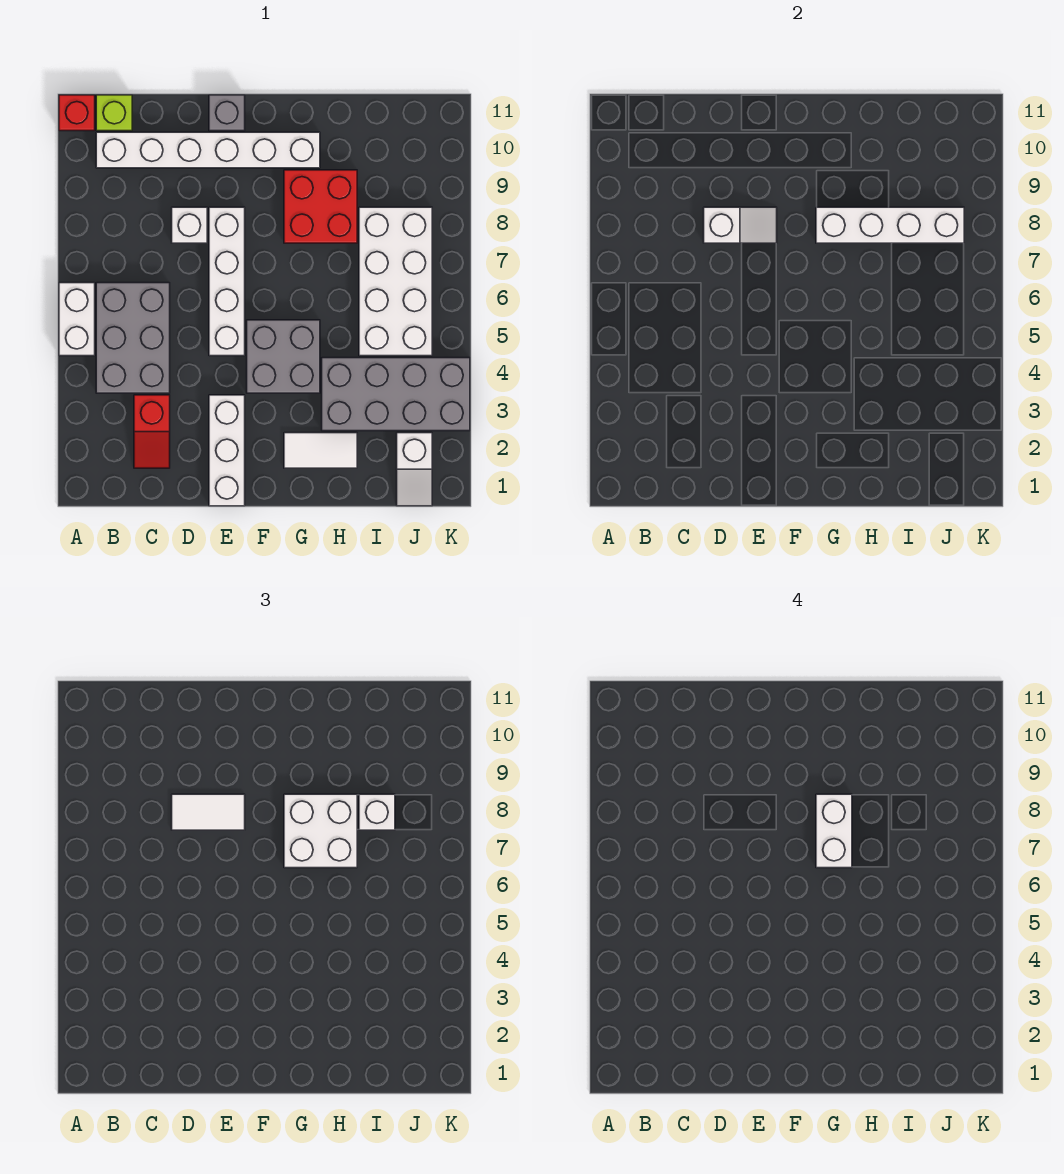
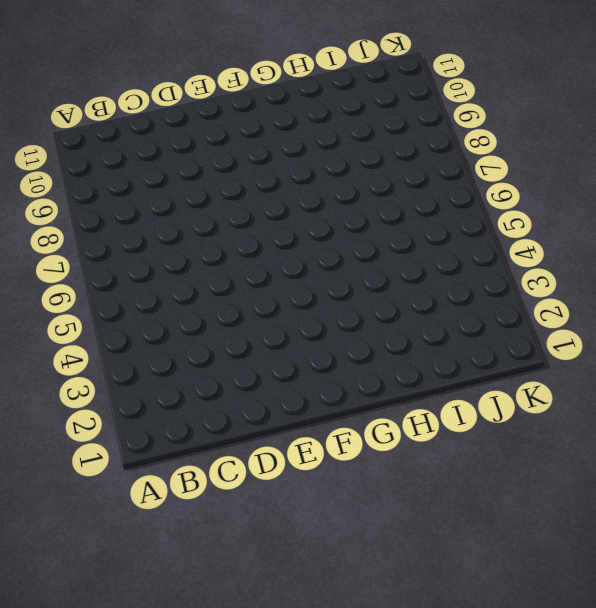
none -> white 1x2 brick [59,283,95,356]
none -> red 1x1 brick [59,95,95,131]
none -> grey 2x3 brick [96,283,170,393]

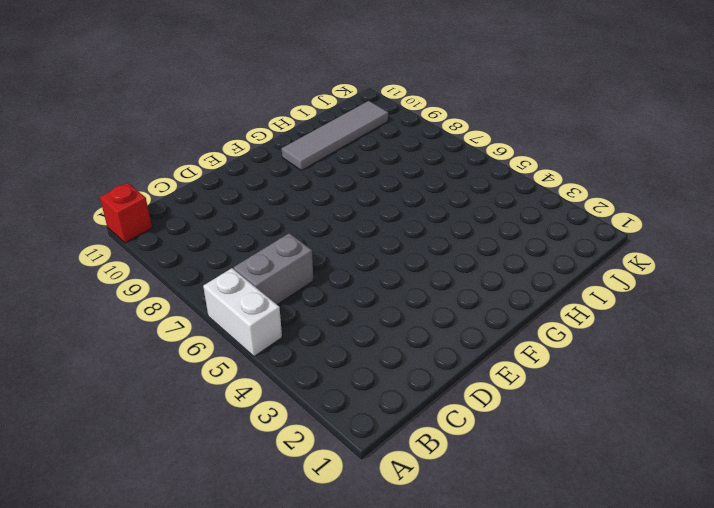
grey 1x2 brick [234,233,313,305] -> grey 2x3 brick [96,283,170,393]
grey 1x4 tile [282,101,388,171] -> white 1x6 brick [96,132,320,168]
none -> lime 1x1 brick [96,95,132,131]
none -> red 1x2 slope [134,395,170,468]
none -> white 1x1 brick [172,207,207,243]

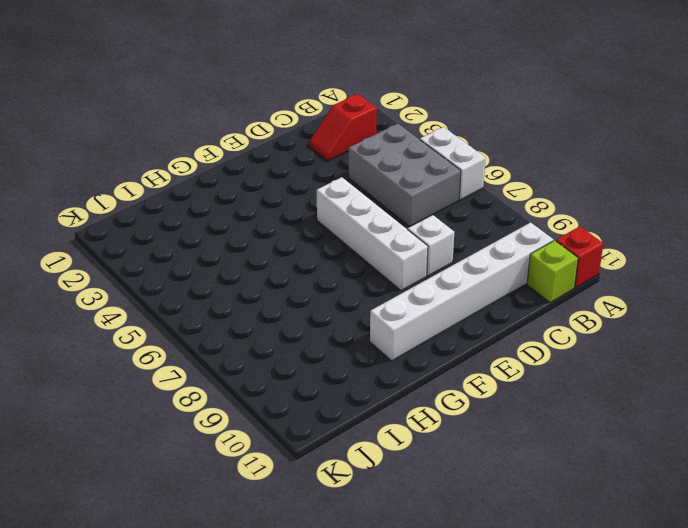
red 1x2 slope [309,94,377,161] -> red 1x2 slope turned to [134,395,170,468]
none -> white 1x3 brick [209,395,245,506]
none -> grey 1x1 brick [209,95,245,131]
none -> grey 2x2 brick [247,320,320,393]

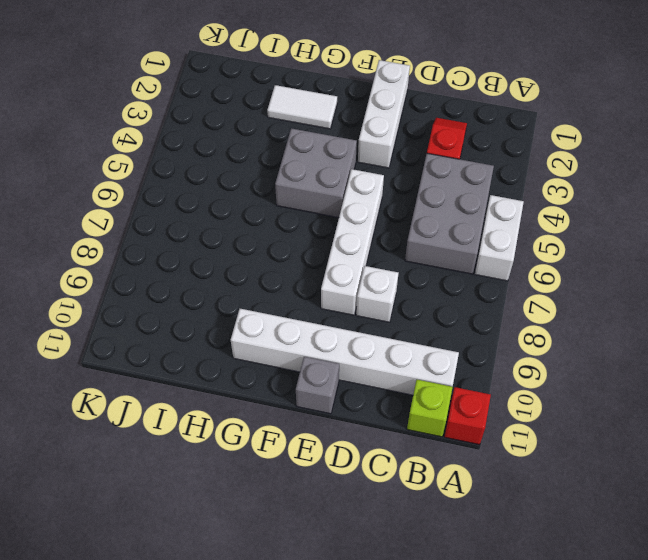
none -> red 2x2 brick [284,170,357,243]
none -> grey 2x4 brick [322,358,470,431]
none -> white 2x4 brick [359,207,432,356]

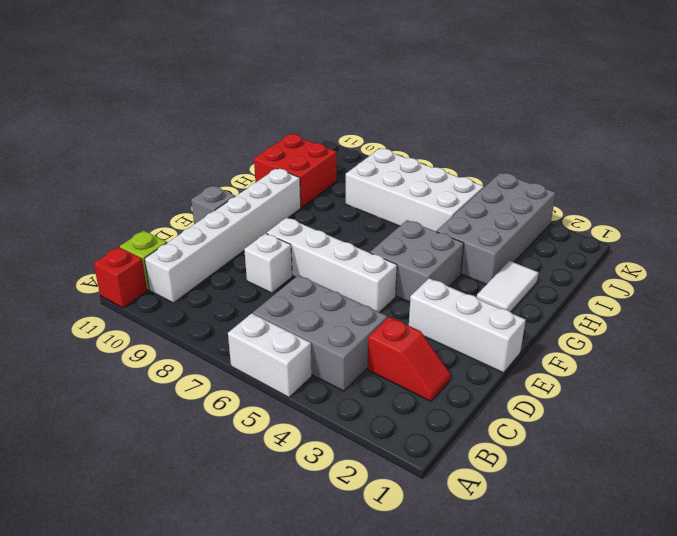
red 2x2 brick [254,134,337,208] -> red 2x2 brick moved to [284,170,357,243]
none -> white 1x2 slope [397,433,432,506]
none -> white 1x2 slope [704,207,777,243]
none -> white 1x4 brick [816,207,964,243]

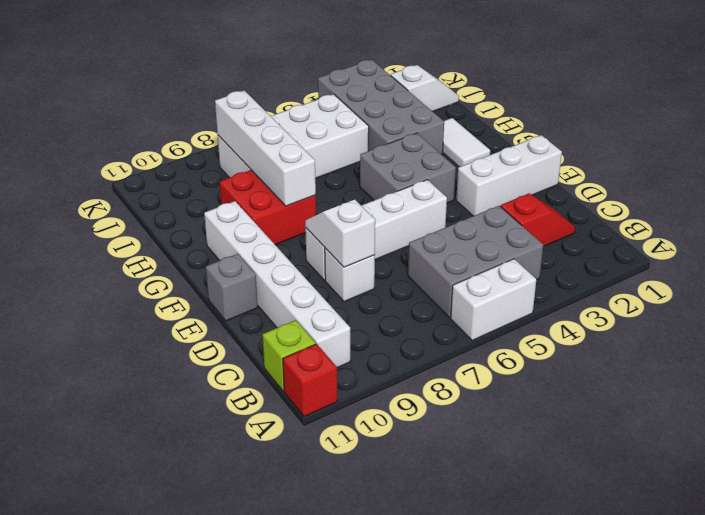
none -> white 1x2 tile [172,794,245,830]
none -> white 2x2 brick [284,794,357,868]
none -> white 1x1 brick [359,794,395,830]

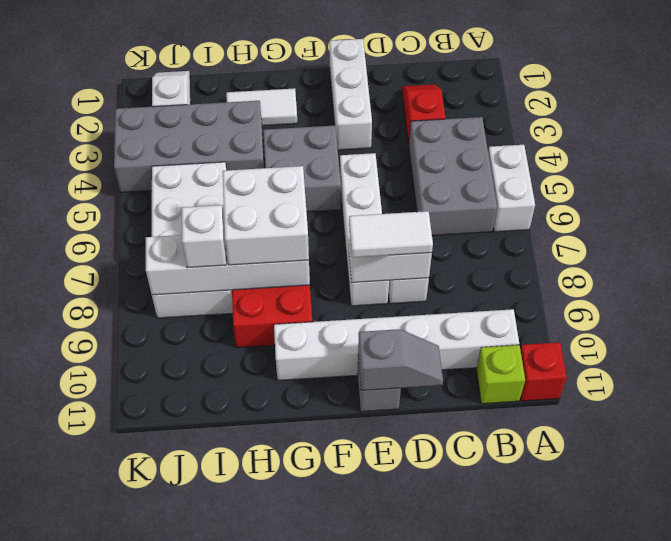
grey 1x2 slope [358,329,443,390] -> none
none -> white 1x2 brick [816,794,852,868]

